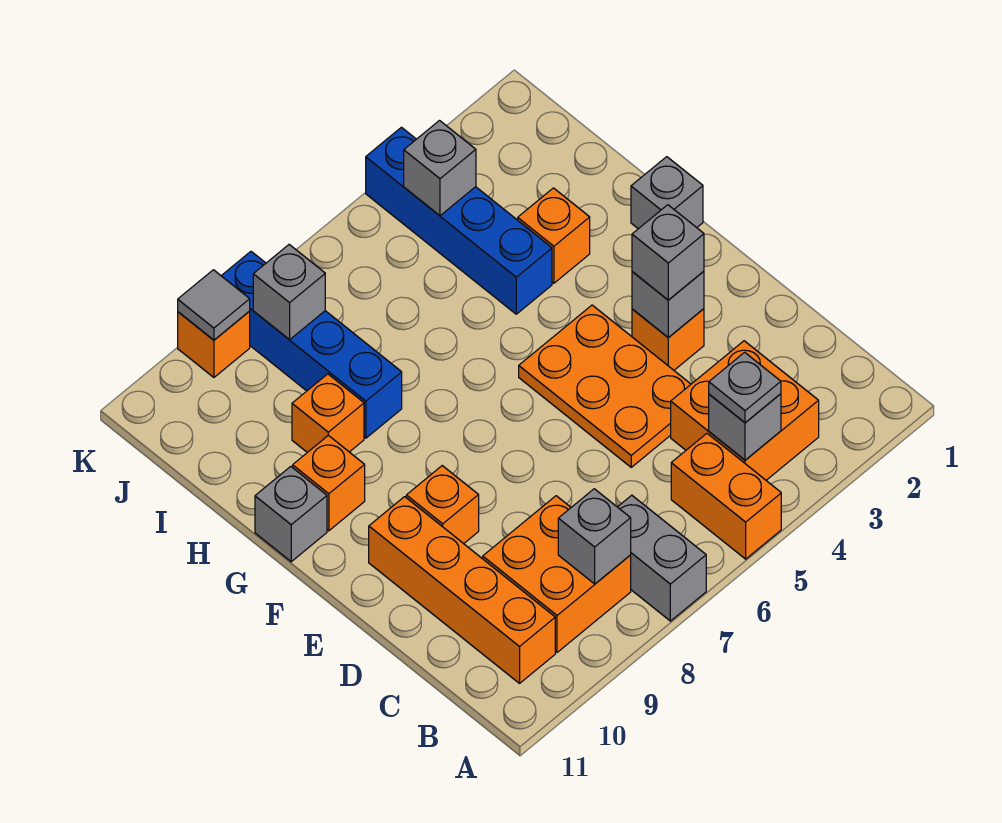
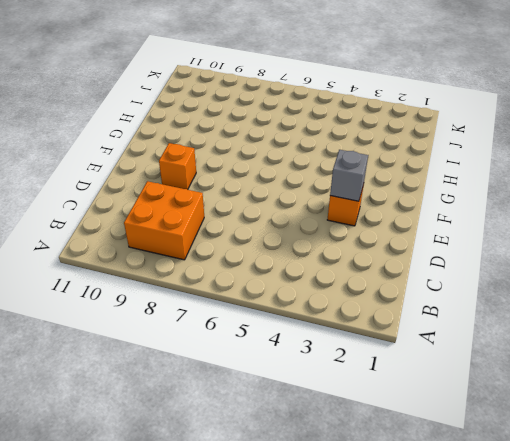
none -> orange 1x2 brick [671,434,781,559]
none -> grey 1x2 brick [618,495,706,621]
none -> orange 2x2 brick [671,341,819,480]

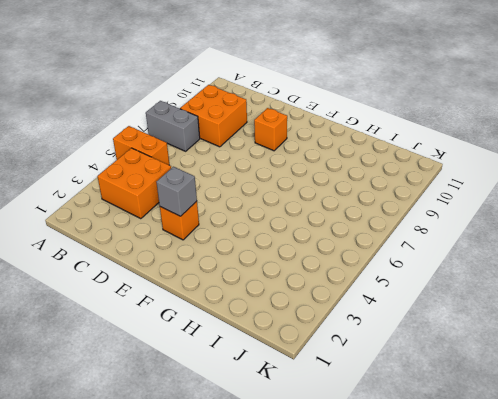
none -> orange 1x4 brick [369,497,555,683]
none -> orange 2x3 plate [519,305,691,467]
none -> grey 1x1 brick [631,157,703,229]

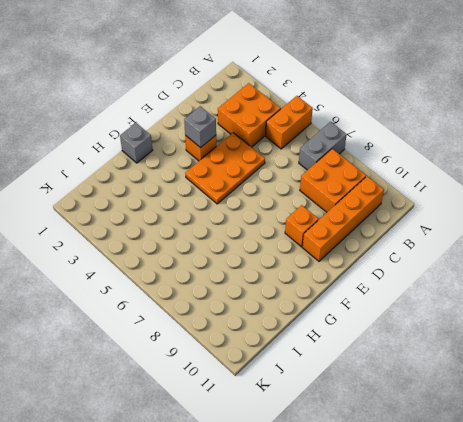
none -> orange 1x1 brick [293,435,365,531]
none -> grey 1x1 brick [255,467,327,562]
none -> orange 1x1 brick [518,188,590,283]

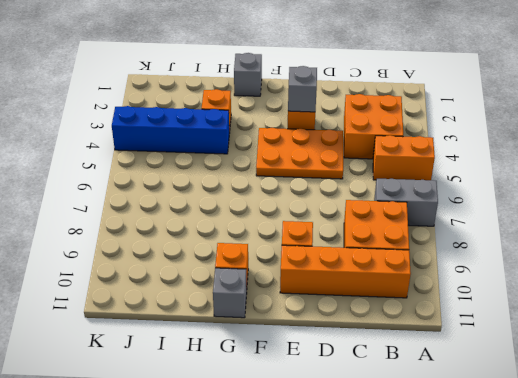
none -> blue 1x4 brick [221,252,402,438]
none -> orange 1x1 brick [292,374,364,452]
none -> orange 1x1 brick [178,311,250,377]

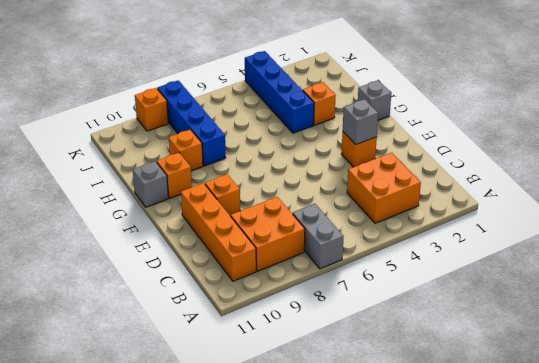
none -> orange 1x2 brick [671,434,781,559]
none -> orange 2x3 plate [519,305,691,467]
none -> grey 1x1 brick [709,394,781,460]

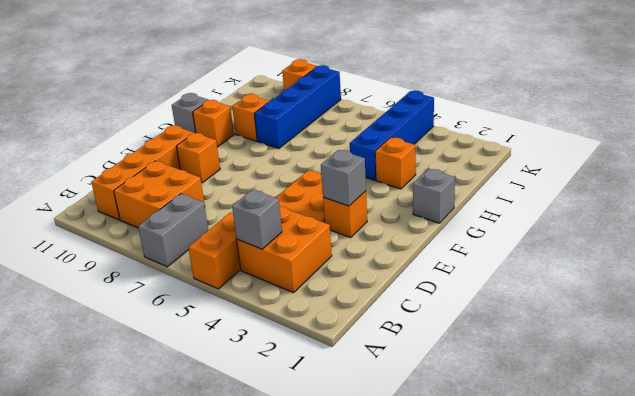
none -> grey 1x1 brick [558,489,631,584]
none -> grey 1x1 brick [404,121,476,216]
none -> grey 1x1 brick [253,245,325,339]

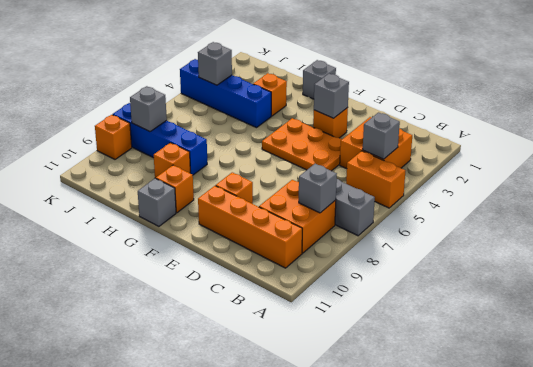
none -> grey 1x1 tile [178,270,250,340]
none -> grey 1x1 plate [709,352,781,423]
none -> grey 1x1 brick [632,205,704,300]

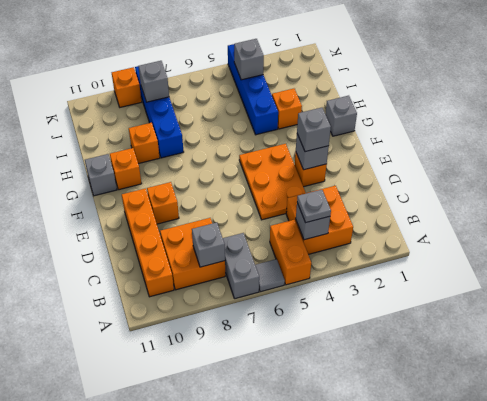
grey 1x1 tile [255,259,285,292] -> grey 1x1 tile moved to [178,270,250,340]

